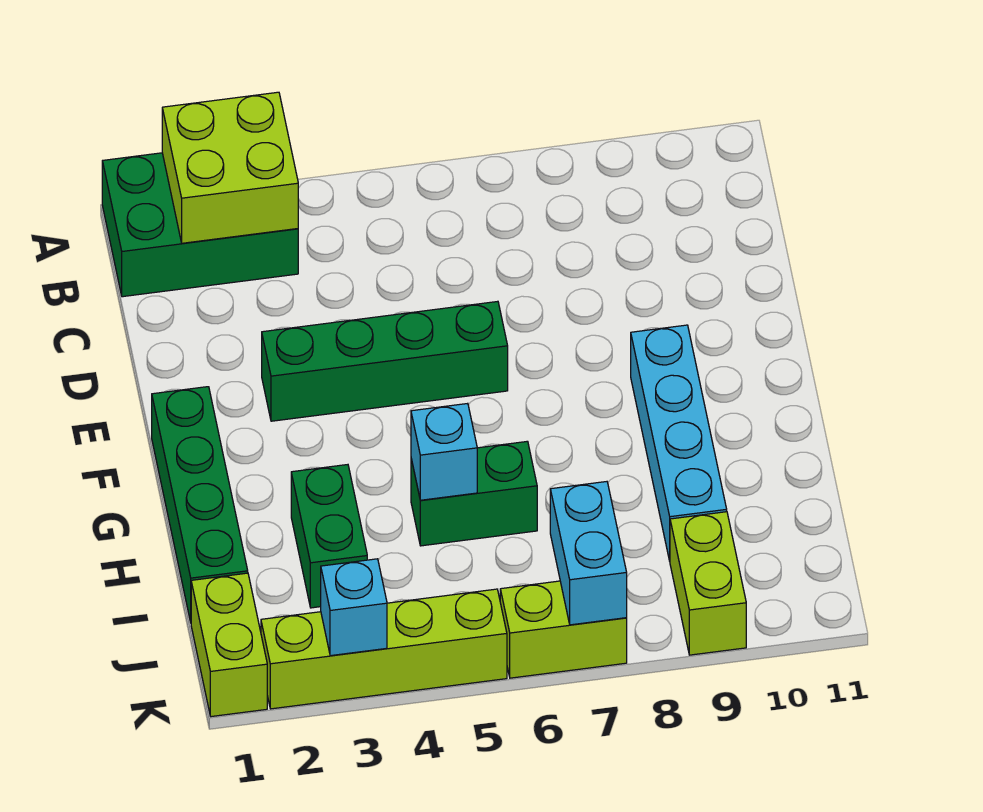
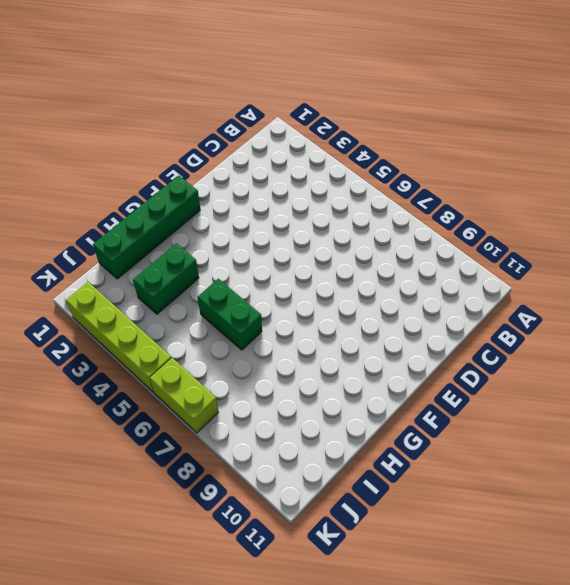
none -> green 2x3 brick [102,153,298,297]
none -> green 1x4 brick [262,301,508,421]
none -> cyan 1x4 brick [631,325,727,561]

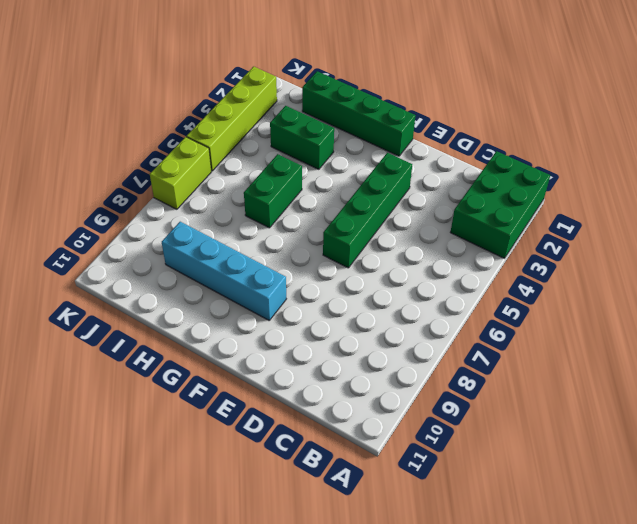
none -> lime 1x2 brick [191,573,267,717]
none -> lime 1x2 brick [670,512,746,655]
none -> lime 2x2 brick [162,92,298,243]

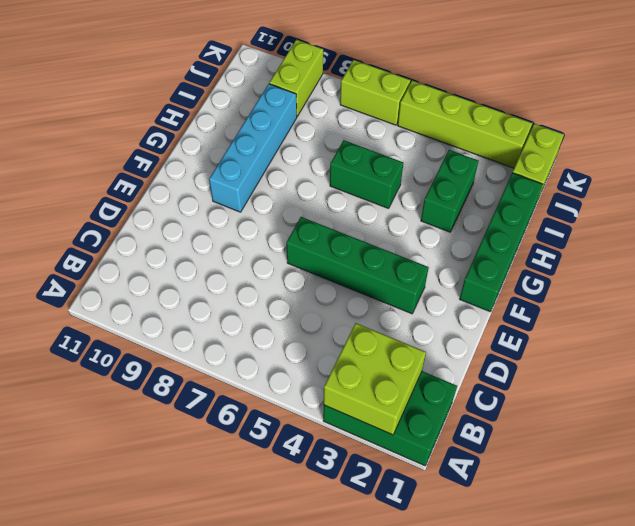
none -> cyan 1x1 brick [411,403,477,500]
none -> cyan 1x2 brick [550,482,627,625]
none -> cyan 1x1 brick [321,559,387,656]

